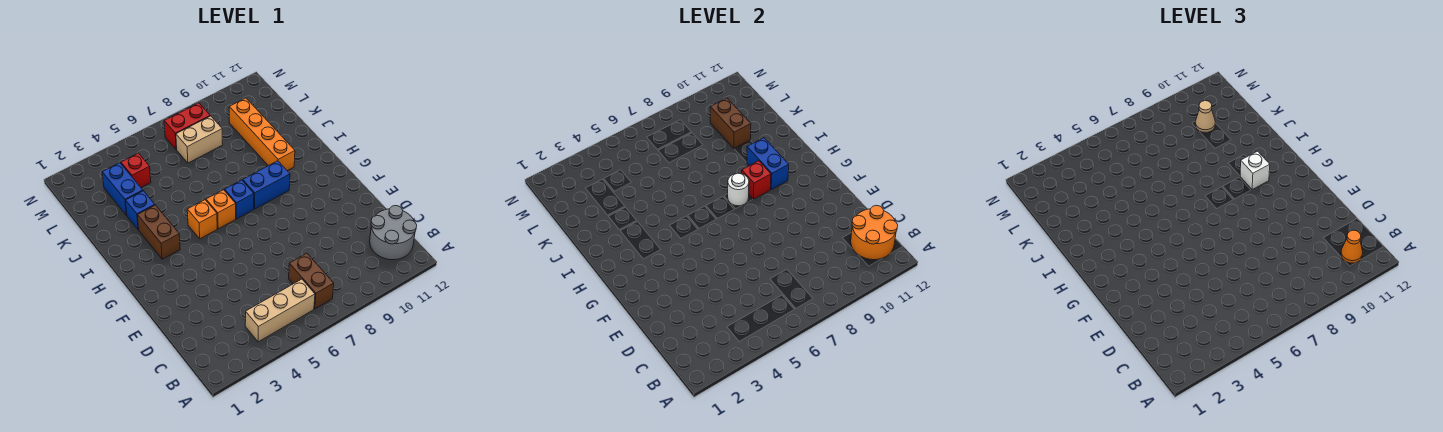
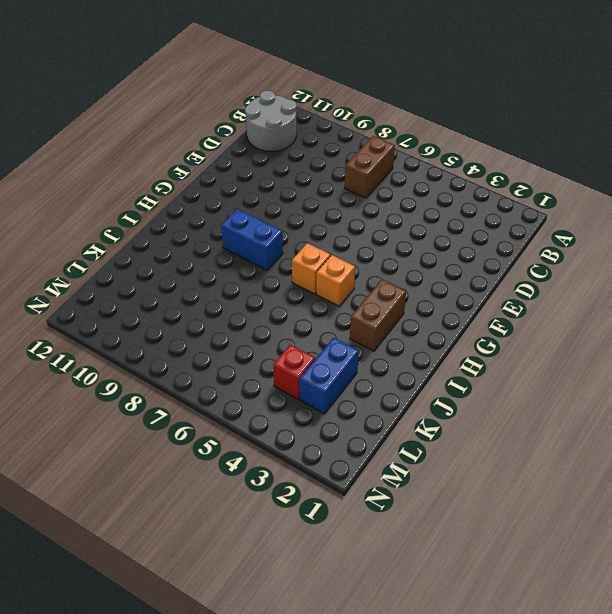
none -> tan 1x3 brick [245,279,315,342]
none -> blue 1x1 brick [224,180,254,219]
none -> orange 1x4 brick [229,98,295,171]

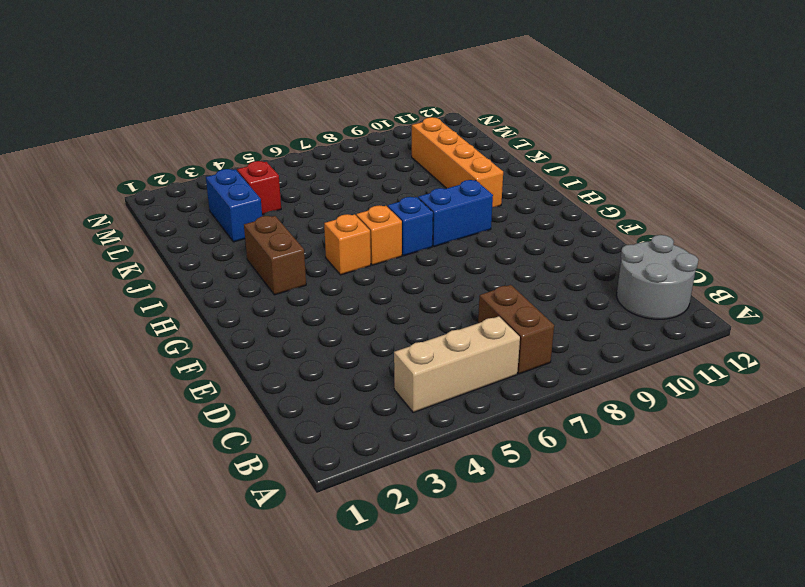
none -> blue 1x1 brick [126,191,155,230]
none -> tan 1x2 brick [176,116,223,163]
none -> red 1x2 brick [164,103,210,150]

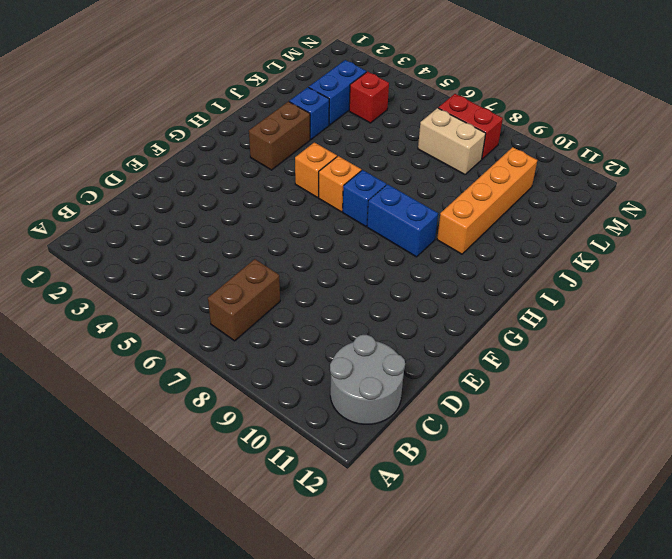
none -> tan 1x3 brick [245,279,315,342]
none -> orange 2x2 round brick [851,206,898,260]
none -> white 1x1 round brick [728,173,749,206]

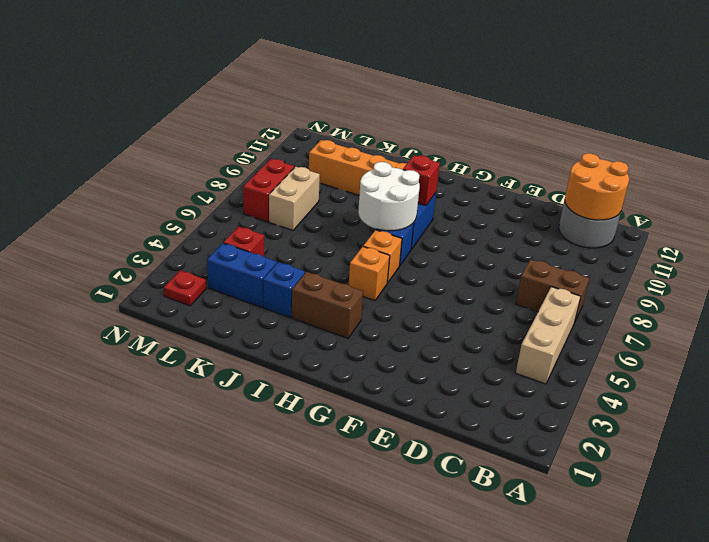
white 2x2 round brick [358,162,420,231] -> white 1x1 round brick [728,173,749,206]
red 1x1 plate [164,270,206,306] -> none
none -> blue 1x2 brick [747,138,789,189]
none -> brown 1x2 brick [710,98,751,148]
none -> orange 1x1 cone [1341,230,1363,263]

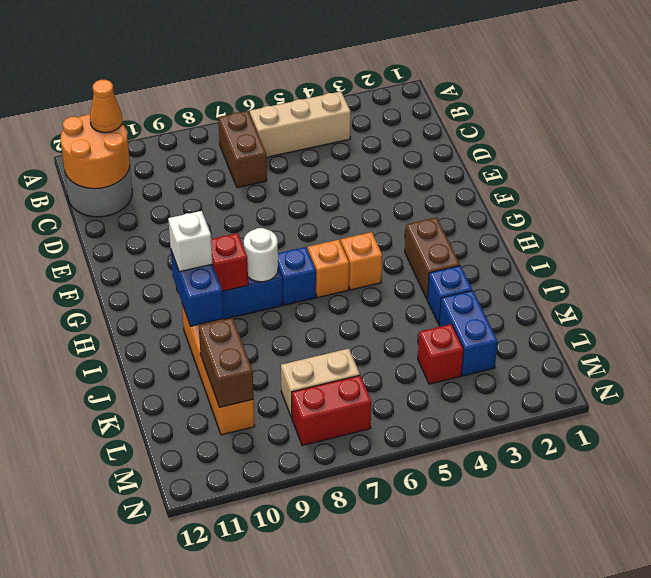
none -> tan 1x1 cone [1195,101,1215,132]

